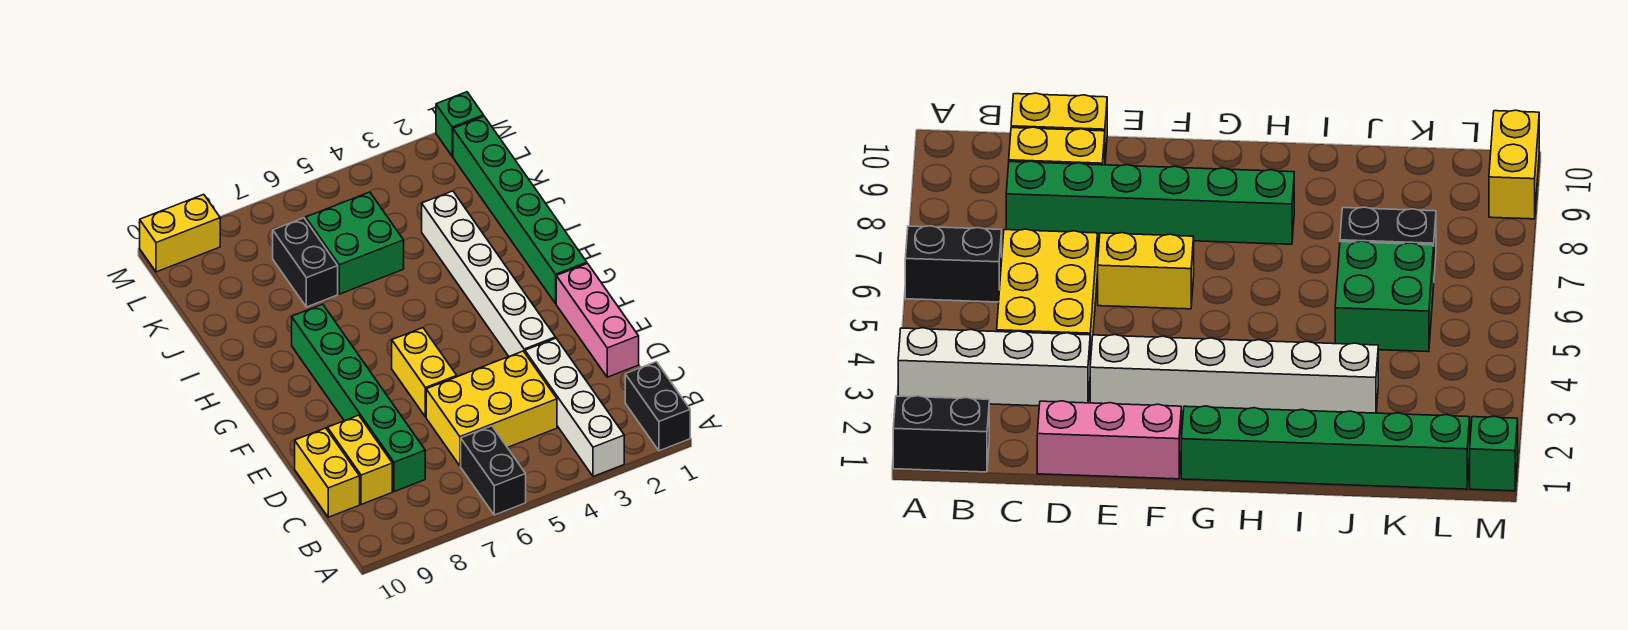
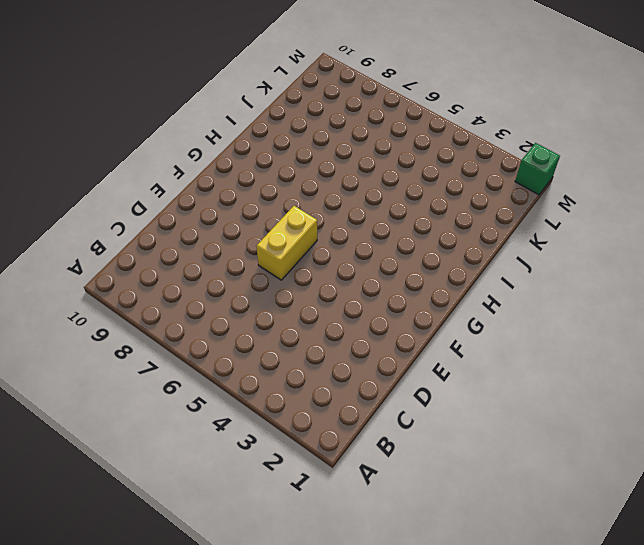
none -> black 1x2 brick [625,362,690,451]
none -> white 1x4 brick [525,338,624,477]
none -> black 1x2 brick [461,426,526,515]

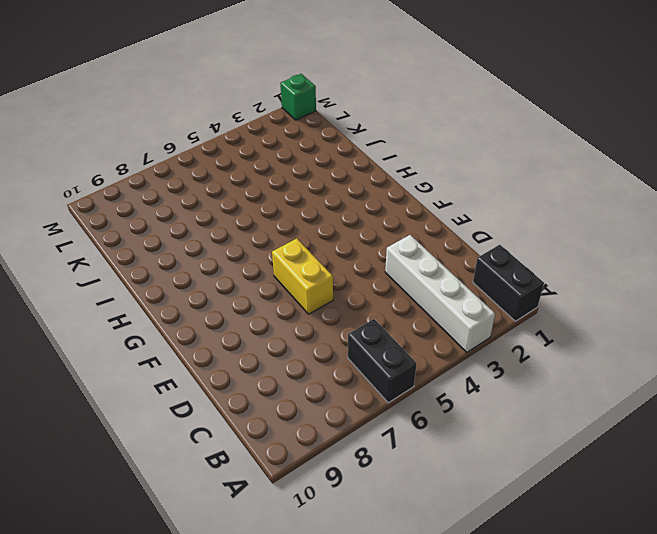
none -> yellow 2x3 brick [426,351,557,466]
none -> green 1x6 brick [292,304,425,492]
none -> yellow 1x2 brick [327,415,392,504]

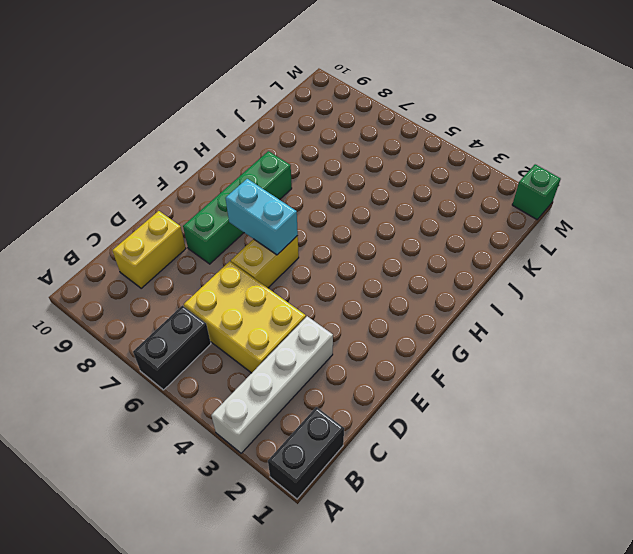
green 1x4 brick [183,151,292,264] -> green 1x6 brick [292,304,425,492]
cyan 1x2 brick [225,179,298,255] -> none
none -> yellow 1x2 brick [295,428,360,517]
none -> pink 1x3 brick [556,264,639,377]
none -> white 1x6 brick [422,191,555,356]

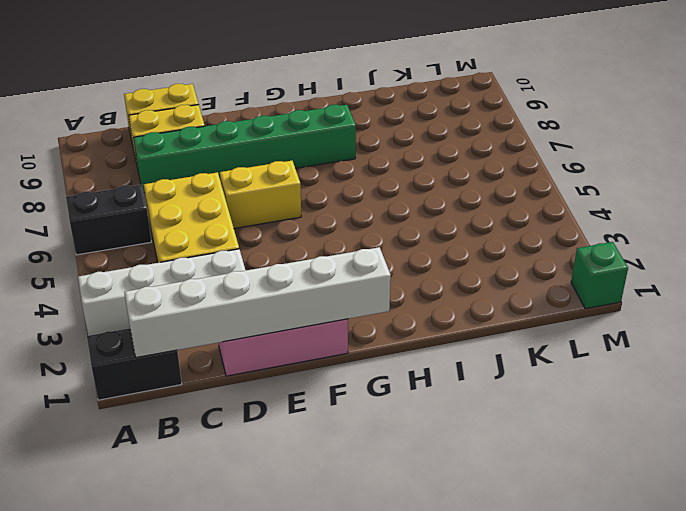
white 1x6 brick [124,247,391,358] -> white 1x6 brick moved to [422,191,555,356]
none -> green 1x6 brick [453,116,587,303]
none -> green 2x2 brick [306,192,404,294]
none -> black 1x2 brick [273,218,338,307]

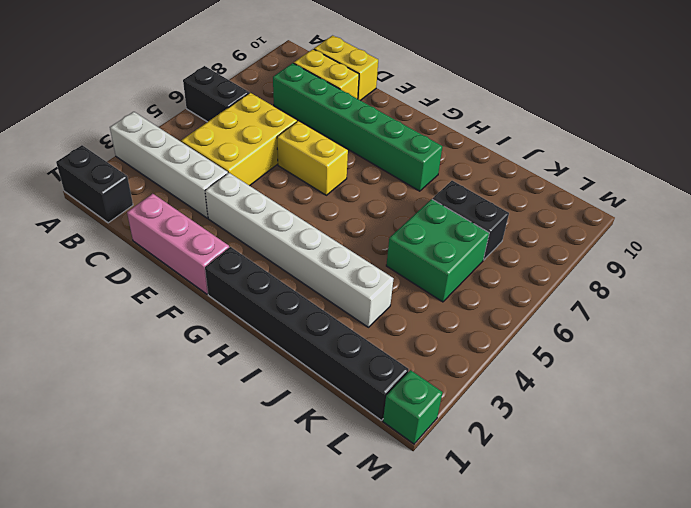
black 1x6 brick [205,247,409,420] -> green 1x6 brick [453,116,587,303]
none -> yellow 1x2 brick [140,194,220,272]

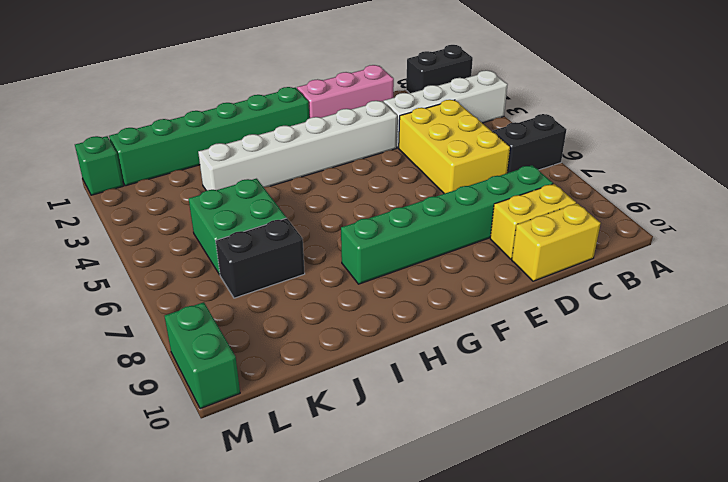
green 1x2 brick [165,302,240,409] -> yellow 1x2 brick [140,194,220,272]
none -> yellow 1x2 brick [392,328,457,417]

